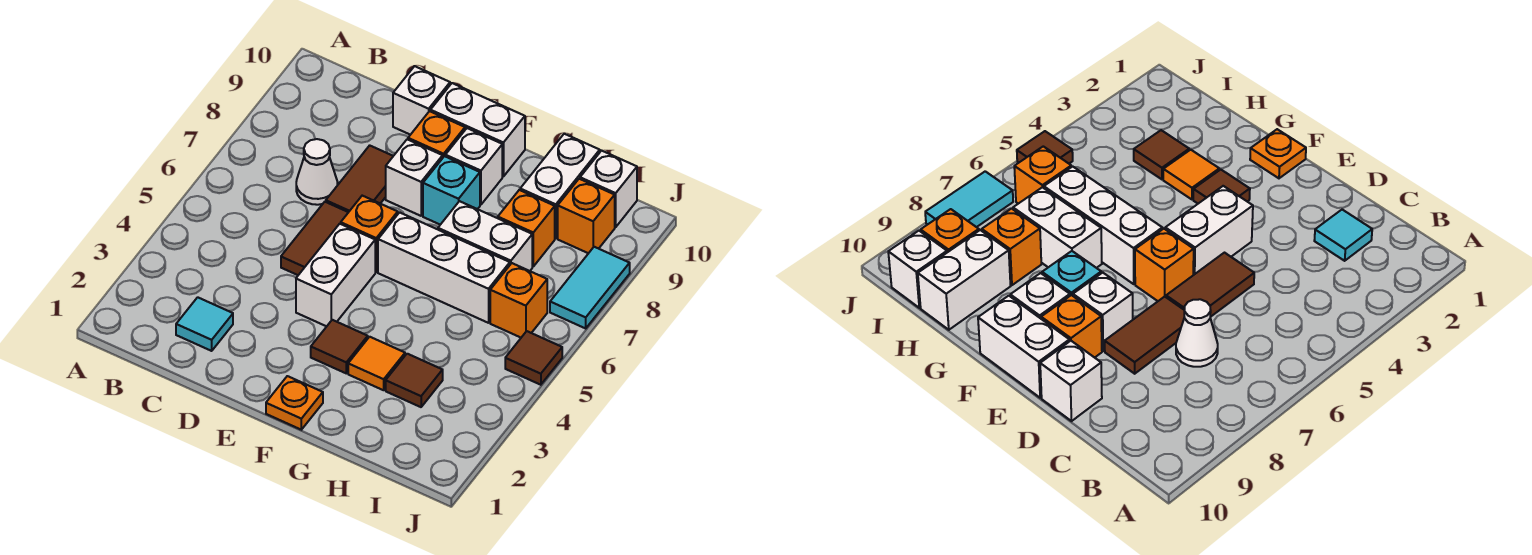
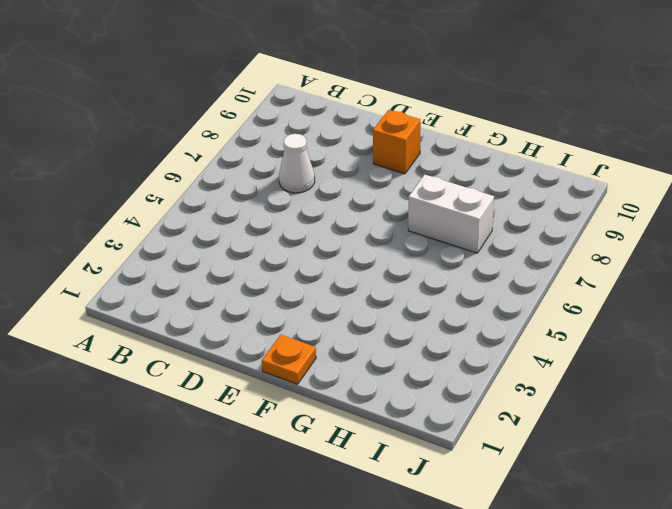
none -> cyan 1x1 tile [176,297,233,351]
none -> brown 1x2 tile [281,202,348,275]
none -> brown 1x2 tile [326,145,393,212]

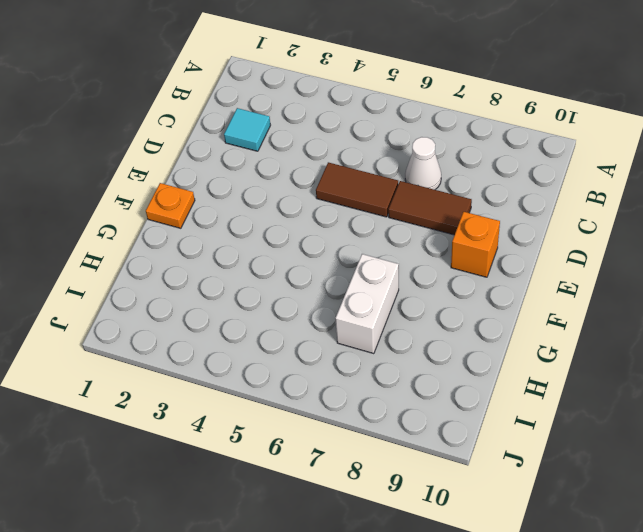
none -> white 1x1 brick [393,66,450,135]
none -> white 1x2 brick [296,224,375,326]
none -> orange 1x1 brick [341,196,398,272]

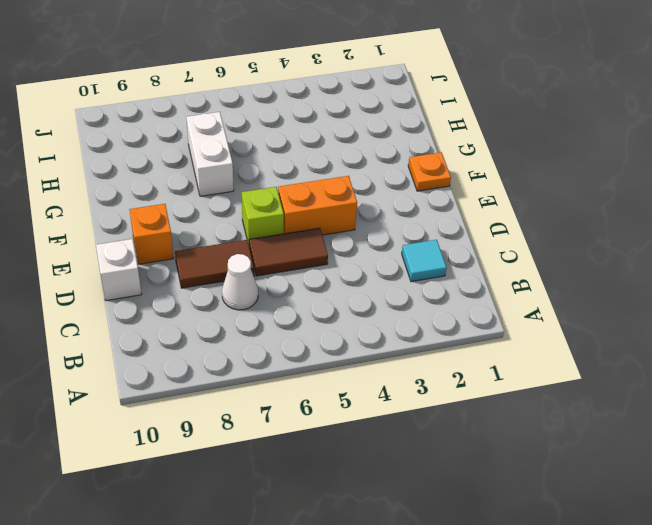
orange 1x2 brick [278,176,357,235] -> white 1x2 brick [296,224,375,326]
lime 1x1 brick [242,187,284,245] -> orange 1x1 brick [341,196,398,272]
none -> white 1x1 brick [386,139,443,216]
none -> white 1x2 brick [431,83,525,177]
none -> brown 1x1 tile [311,320,368,373]

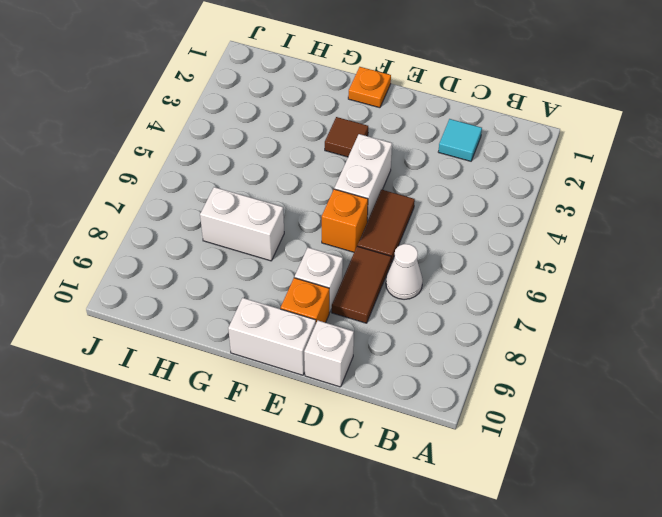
none -> white 1x3 brick [378,212,510,323]
none -> cyan 1x1 brick [423,156,480,225]
none -> white 1x1 brick [445,128,502,205]

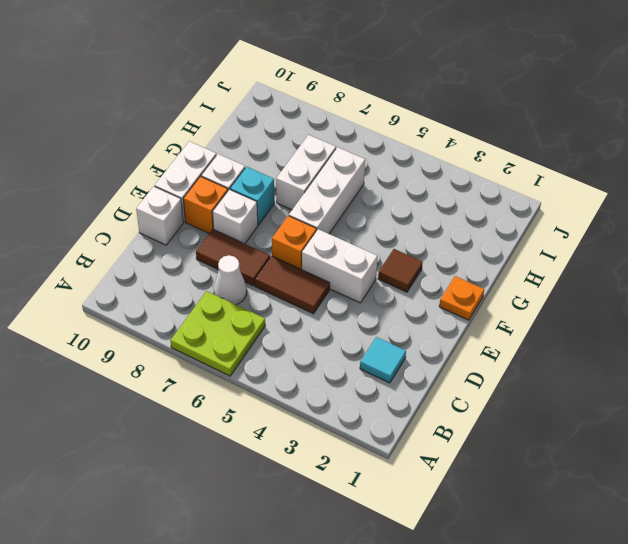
lime 2x2 plate [170,291,265,376] -> none
none -> orange 1x1 tile [348,337,405,390]
none -> brown 1x1 tile [386,354,443,407]
none -> orange 1x1 brick [498,190,555,266]

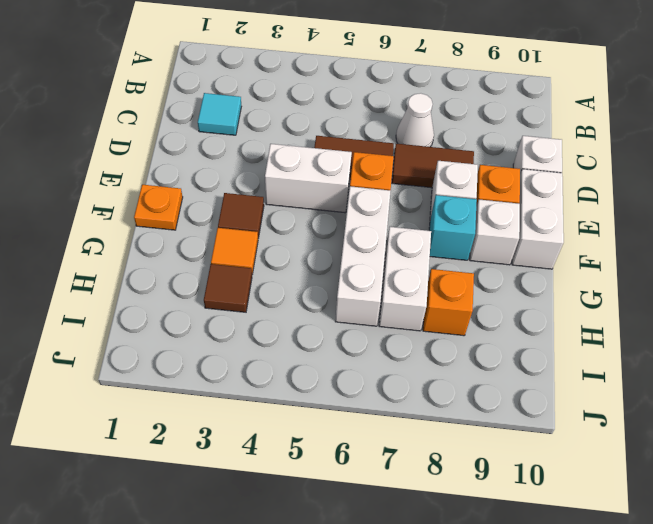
none -> white 1x2 brick [520,134,600,239]
none -> orange 1x1 brick [490,263,547,337]
none -> orange 1x1 brick [558,179,615,253]

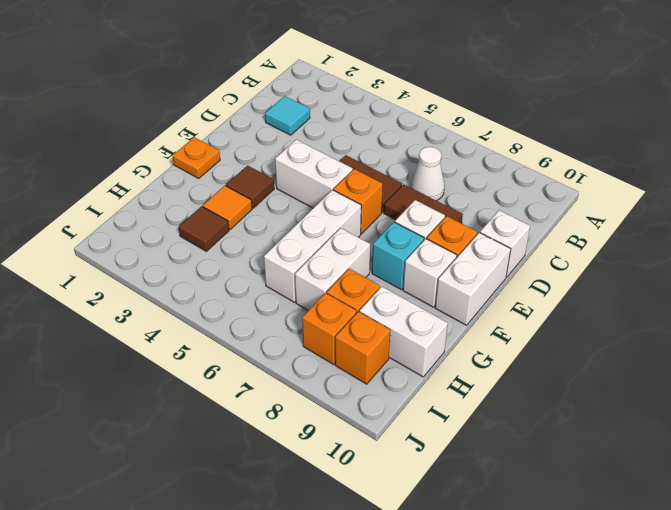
orange 1x1 brick [302,293,357,364] -> orange 1x1 brick moved to [490,263,547,337]
none -> white 1x1 brick [580,151,637,227]
none -> brown 1x1 tile [505,331,562,385]
none -> cyan 1x2 tile [550,247,630,328]

